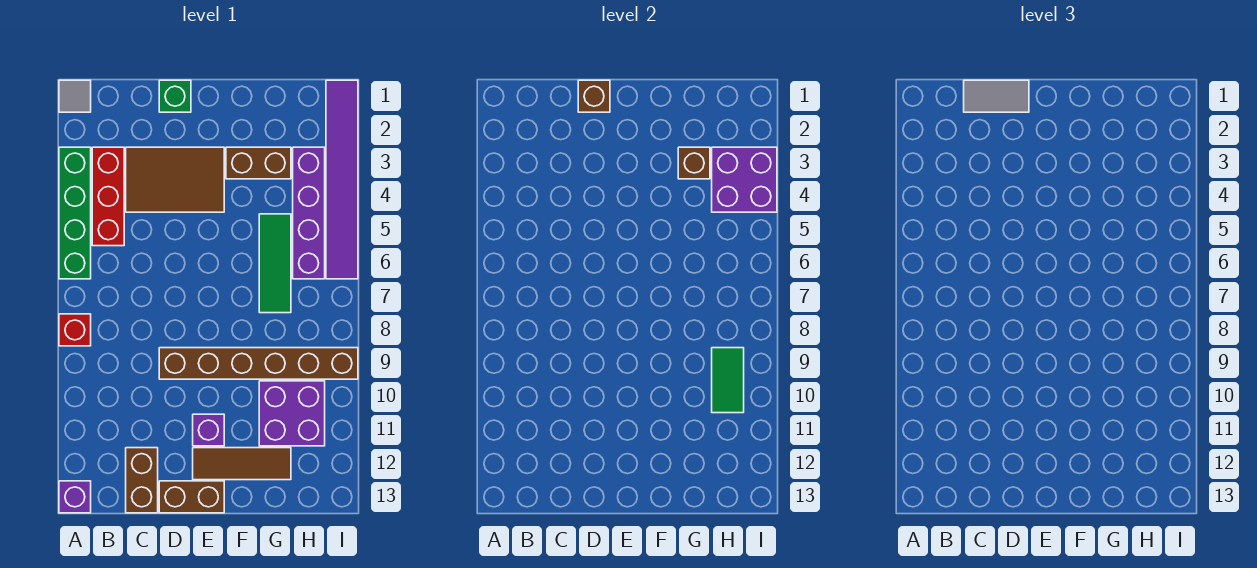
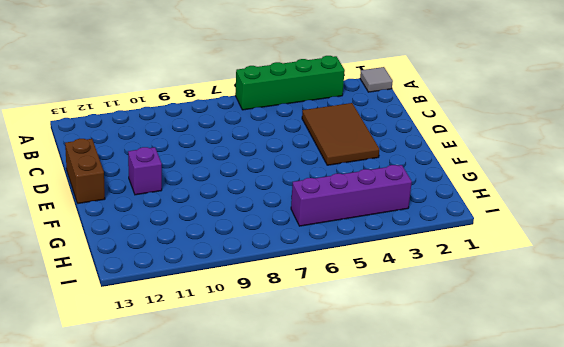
none -> red 1x1 brick [59,314,91,346]
none -> purple 1x1 brick [59,481,91,513]
none -> red 1x3 brick [92,147,124,246]

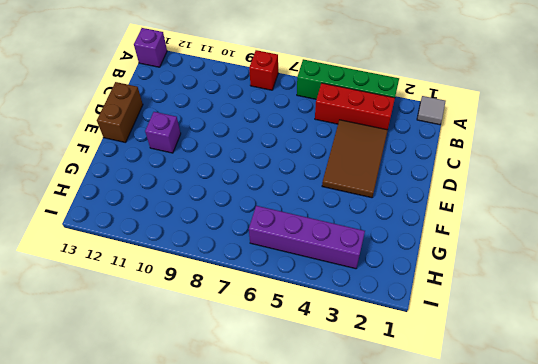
none -> brown 1x2 brick [126,448,158,513]
none -> green 1x1 brick [159,80,191,112]
none -> brown 1x6 brick [159,348,358,379]

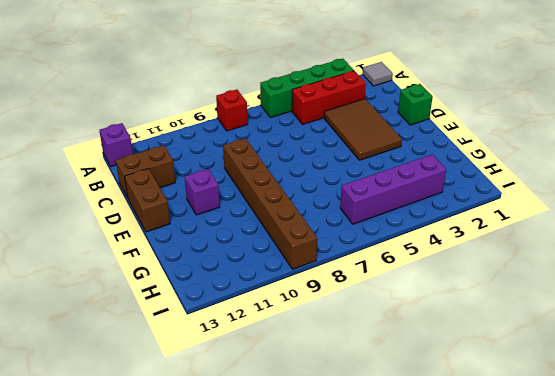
none -> brown 1x3 tile [193,448,291,480]
none -> brown 1x2 brick [226,147,291,179]
none -> green 1x3 tile [259,214,291,313]

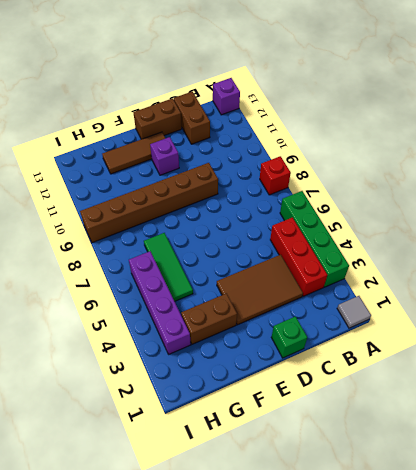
none -> purple 2x2 brick [259,381,325,446]
none -> purple 1x6 tile [326,80,358,279]
none -> brown 1x1 brick [578,80,610,112]

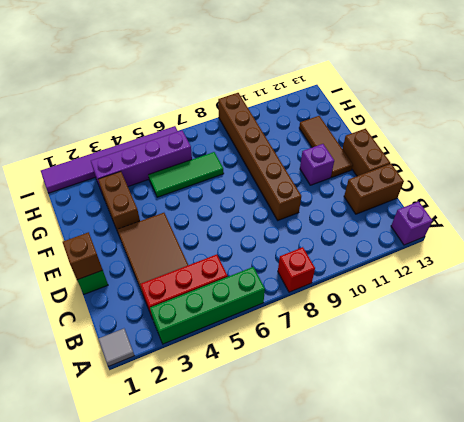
none -> purple 2x2 brick [259,381,325,446]
none -> brown 1x1 brick [678,147,710,179]
none -> purple 2x2 brick [712,147,777,212]

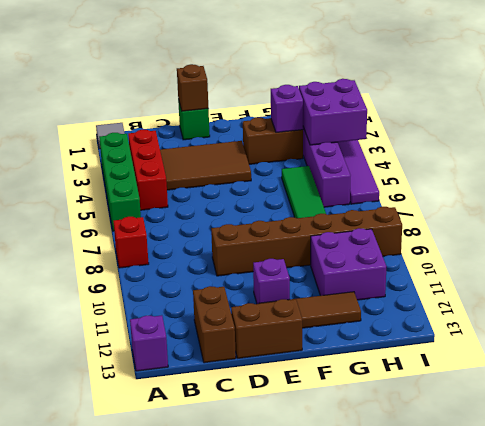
purple 1x1 brick [271,85,303,133] -> brown 1x1 brick [678,147,710,179]
none -> green 1x2 tile [712,348,744,413]
none -> grey 1x2 tile [964,80,1029,112]

